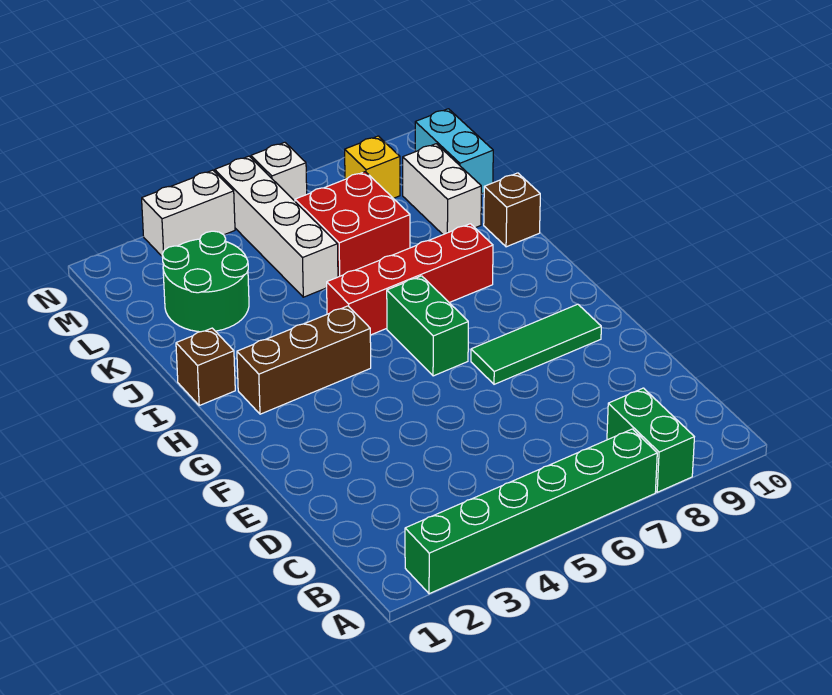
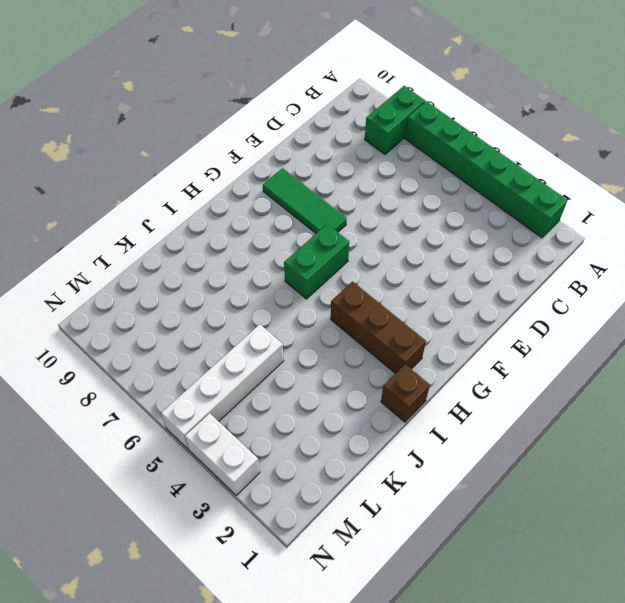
none -> red 1x4 brick [327,224,493,335]
none -> brown 1x1 brick [484,173,540,247]
none -> green 2x2 round brick [162,231,249,332]

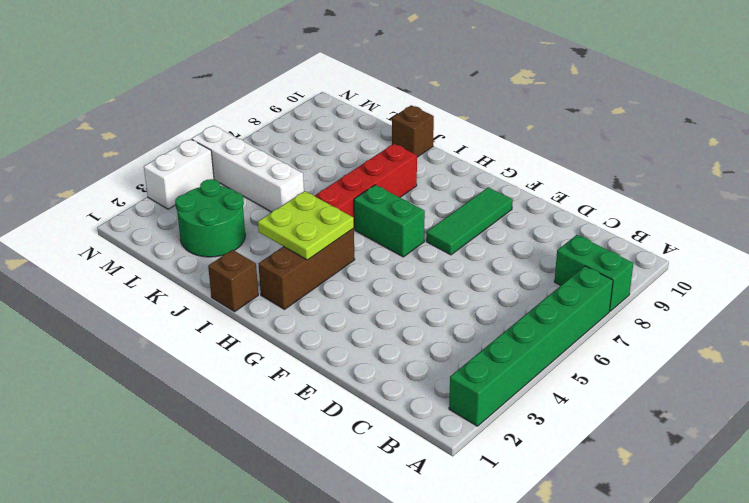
lime 2x2 plate [258,191,354,260] -> none
none -> red 2x2 brick [295,172,410,277]
none -> white 1x2 brick [403,144,481,235]
none -> cyan 1x2 brick [415,109,493,194]

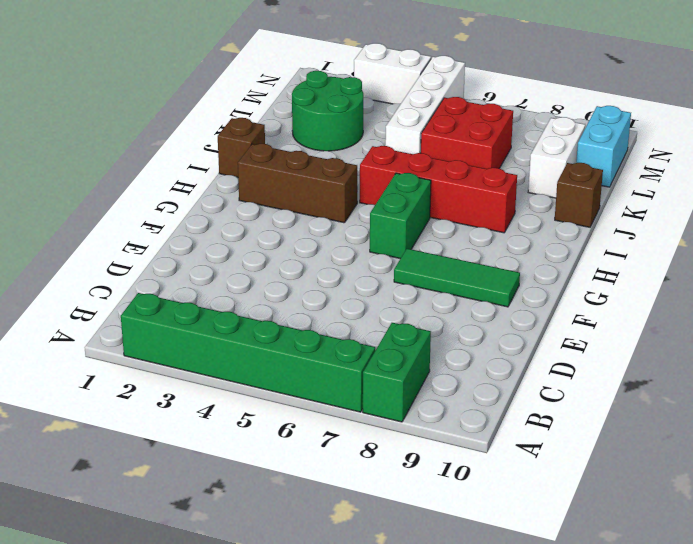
none -> yellow 1x1 brick [345,136,400,198]
none -> white 1x1 brick [251,142,307,201]

